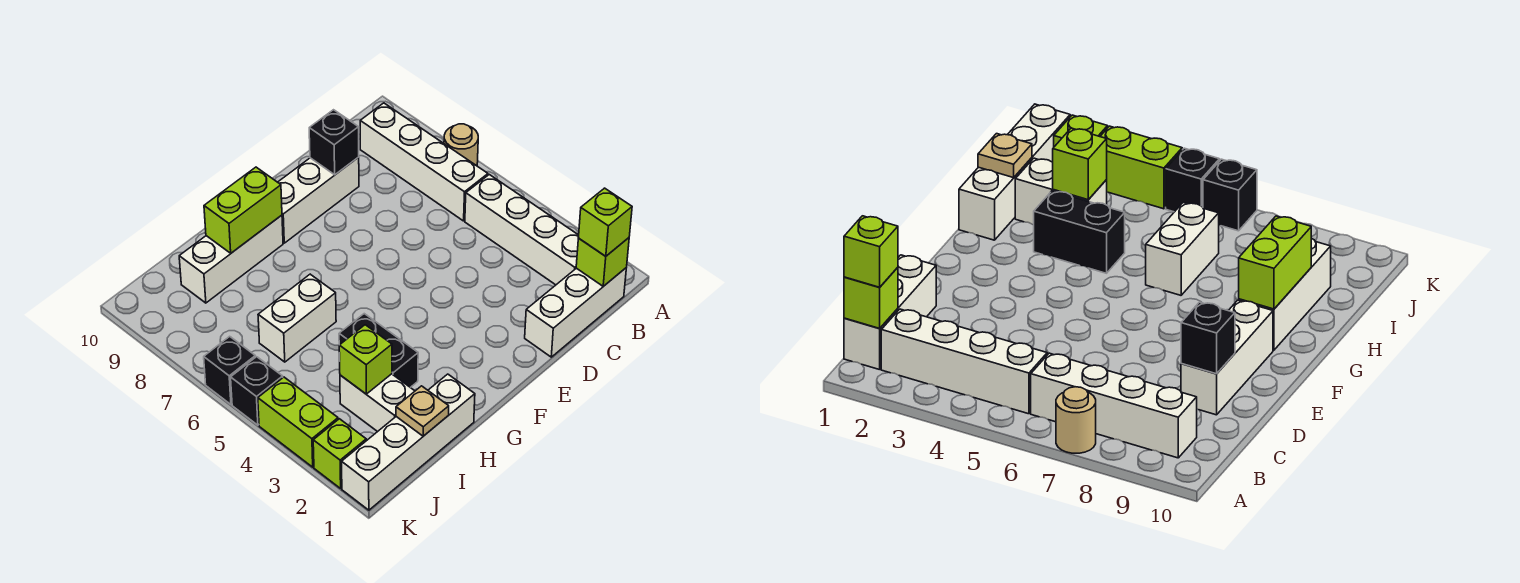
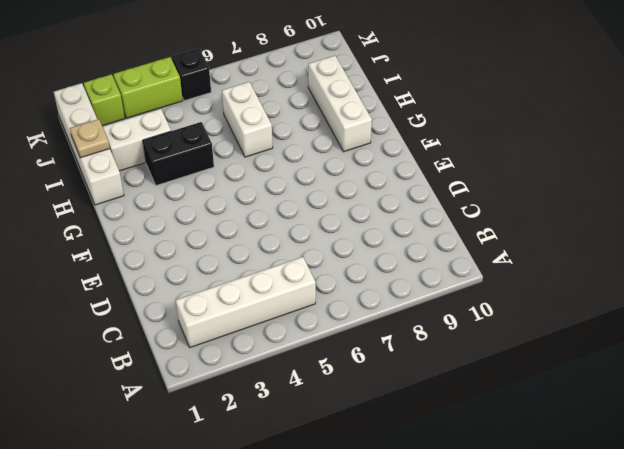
none -> tan 1x1 round brick [444,124,478,166]
none -> white 1x3 brick [525,267,627,357]
none -> white 1x4 brick [360,103,488,221]

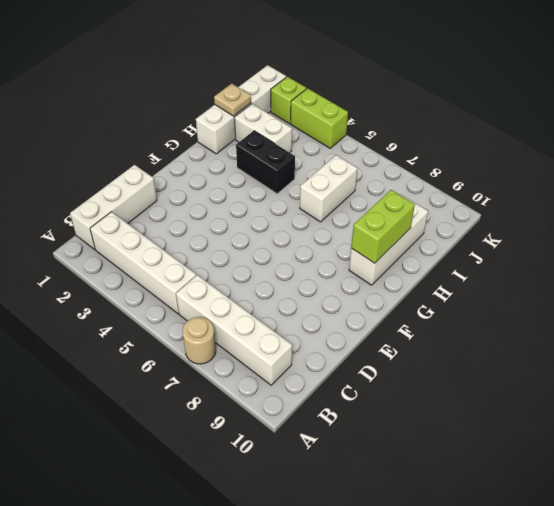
none -> white 1x3 brick [278,157,359,243]
none -> black 1x1 brick [231,357,283,425]
none -> black 1x1 brick [204,336,255,404]

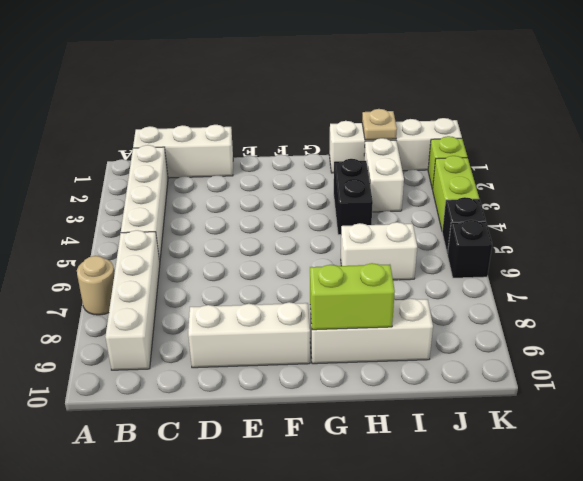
none -> lime 1x1 brick [576,238,629,286]
none -> black 1x1 brick [309,110,359,175]
none -> lime 1x1 brick [339,325,392,394]

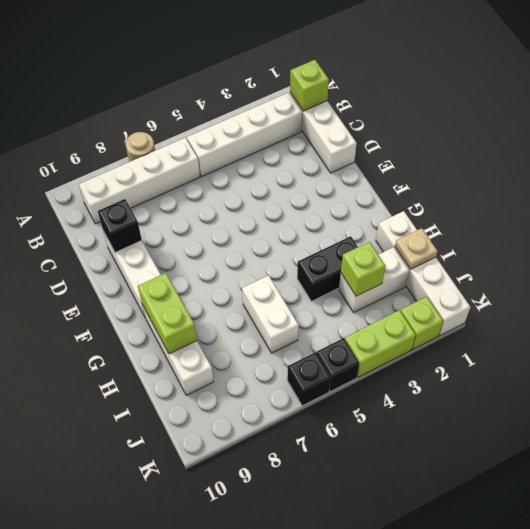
none -> lime 1x1 brick [578,188,632,256]

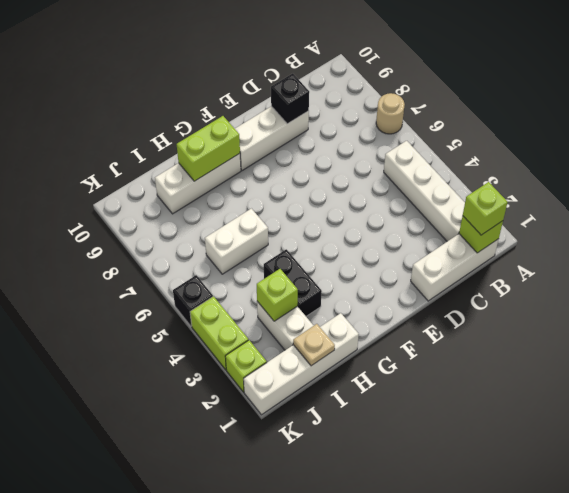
none -> white 1x4 brick [360,103,488,221]
none -> black 1x1 brick [204,336,255,404]

